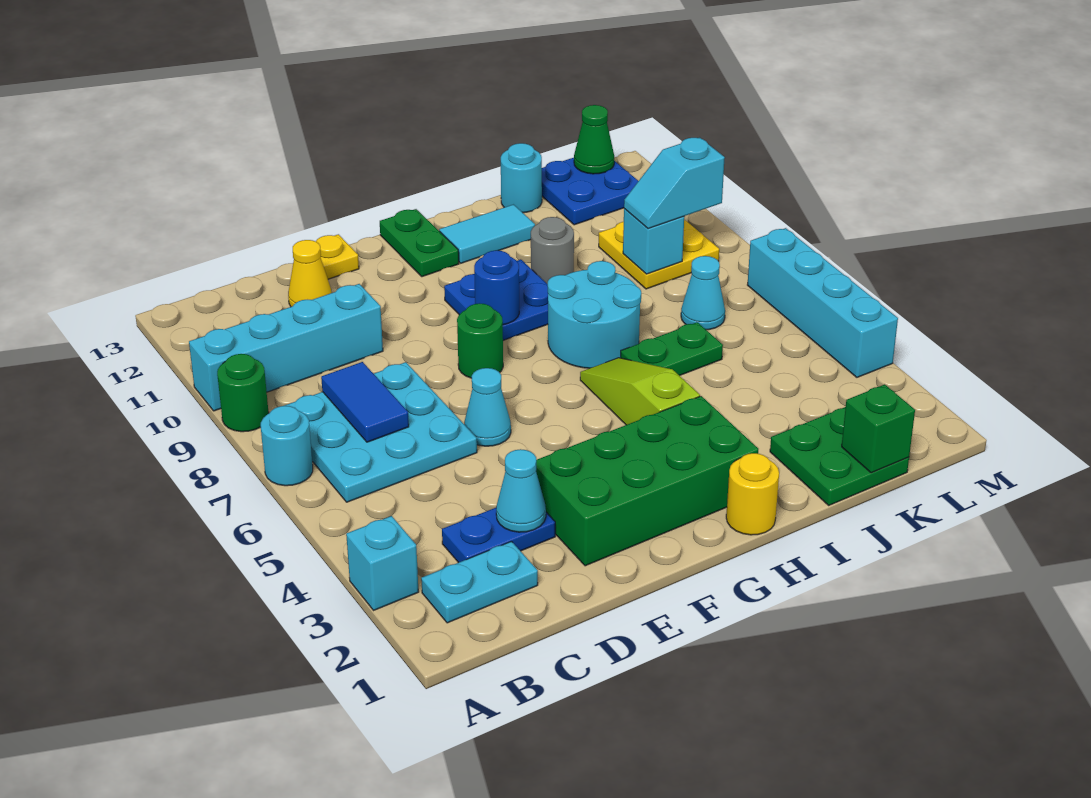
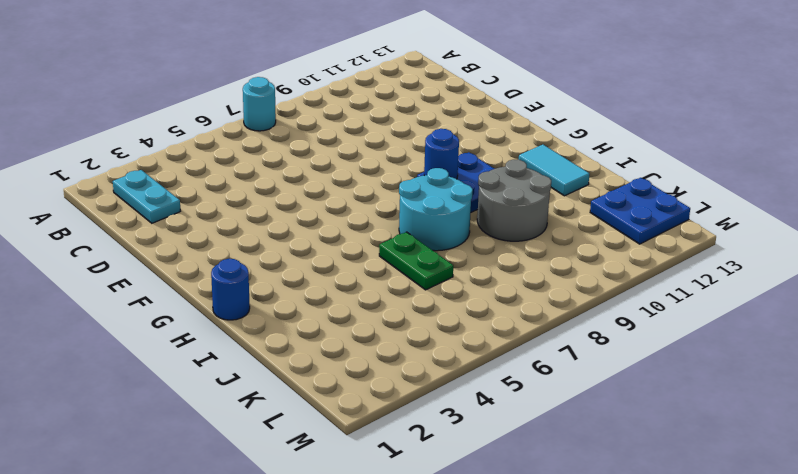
blue 1x1 round brick [211,259,250,320] -> yellow 1x1 round brick [726,453,779,535]
grey 2x2 round brick [477,160,551,241] -> grey 1x1 round brick [531,217,574,284]
none -> cyan 1x1 brick [346,516,419,610]
none -> green 1x1 round brick [217,354,269,432]
none -> cyan 1x4 brick [189,284,383,411]
none -> cyan 3x3 plate [284,362,477,502]

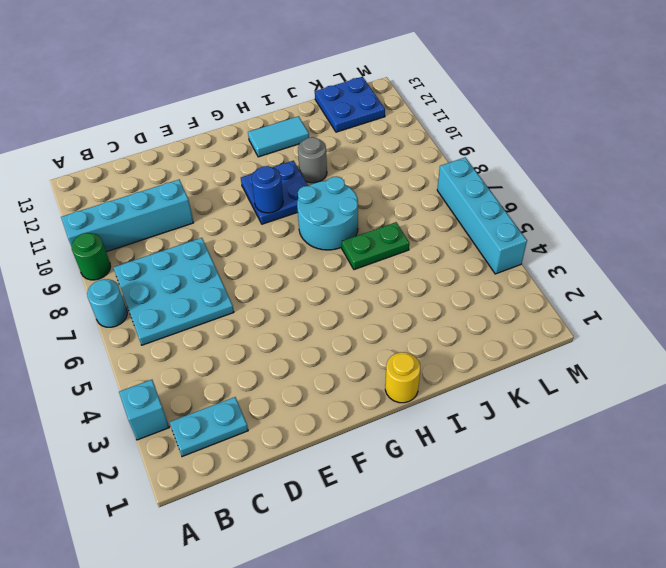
none -> blue 1x2 plate [442,508,555,563]
none -> yellow 1x1 cone [288,240,332,307]
none -> green 2x4 brick [536,396,758,566]
none -> cyan 1x1 cone [464,368,511,446]

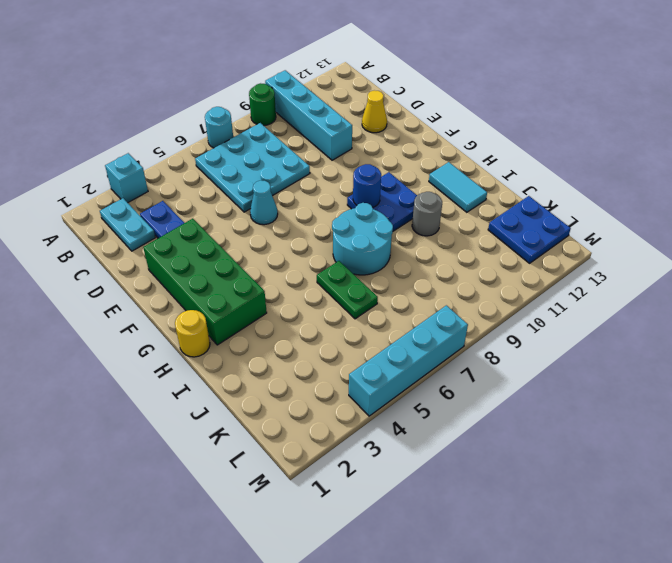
none -> yellow 1x1 plate [316,234,359,279]
none -> green 1x1 round brick [457,303,503,378]
none -> green 1x2 plate [380,209,459,277]
none -> lime 1x3 slope [580,358,700,425]

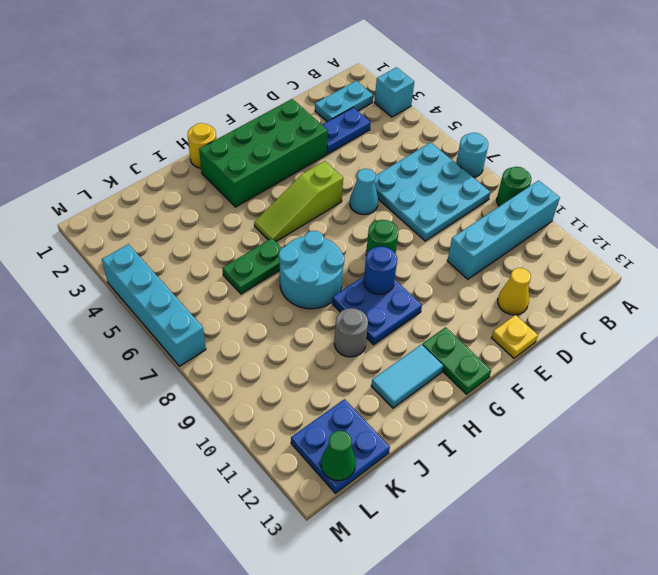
lime 1x3 slope [254,161,343,242] -> lime 1x3 slope turned to [580,358,700,425]
none -> green 2x2 plate [770,407,909,505]
none -> cyan 1x1 round brick [501,143,542,213]
none -> cyan 1x1 cone [681,256,725,330]
none -> yellow 2x2 plate [599,219,719,289]

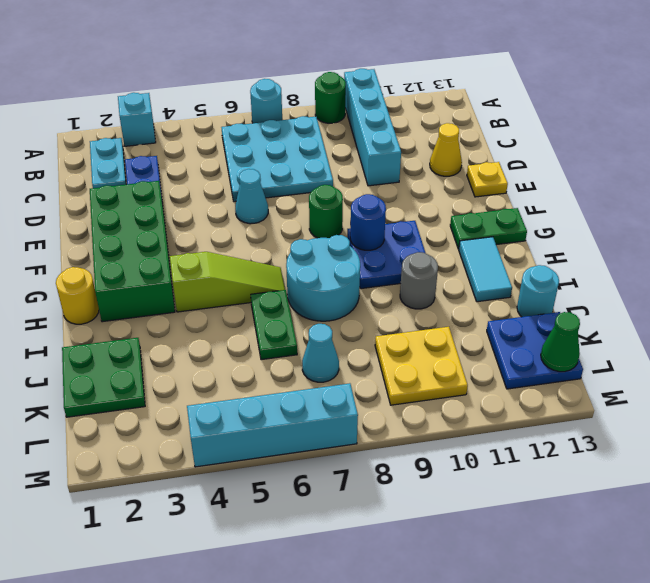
none -> blue 1x2 tile [321,362,409,442]
none -> cyan 1x1 cone [496,449,546,532]
none -> green 1x1 brick [842,384,915,473]
none -> cyan 1x1 brick [623,209,684,274]

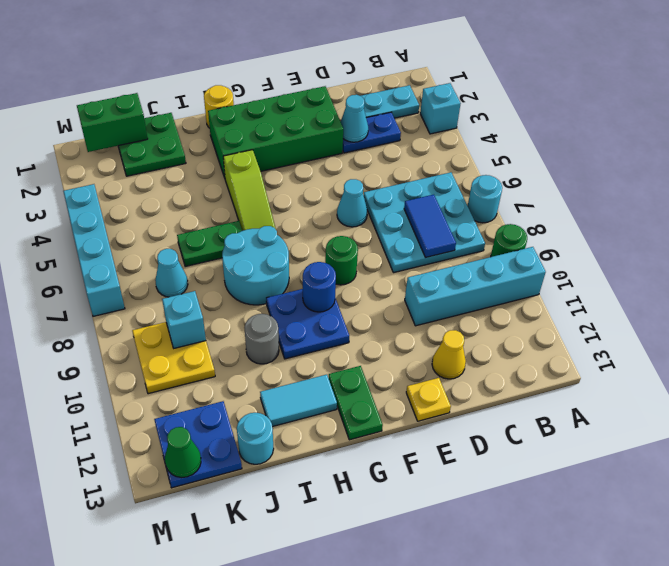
green 1x2 brick [77,93,148,152] -> green 1x1 brick [842,384,915,473]
none -> cyan 1x2 slope [624,137,725,229]

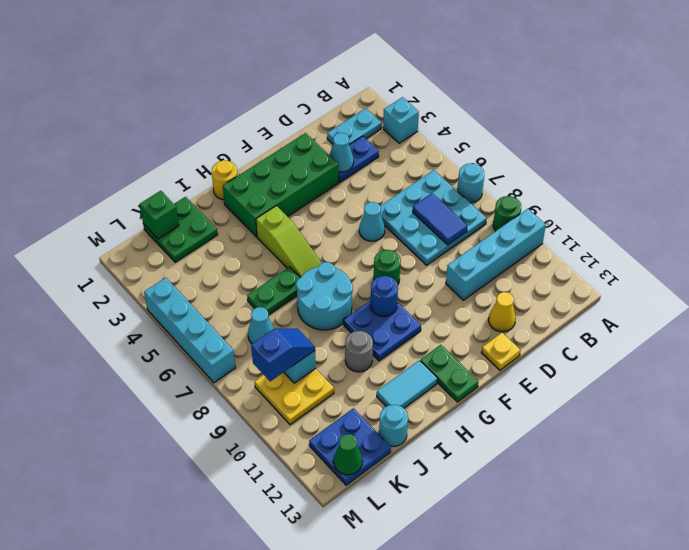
blue 1x2 slope [251,329,315,381] -> cyan 1x2 slope [624,137,725,229]

